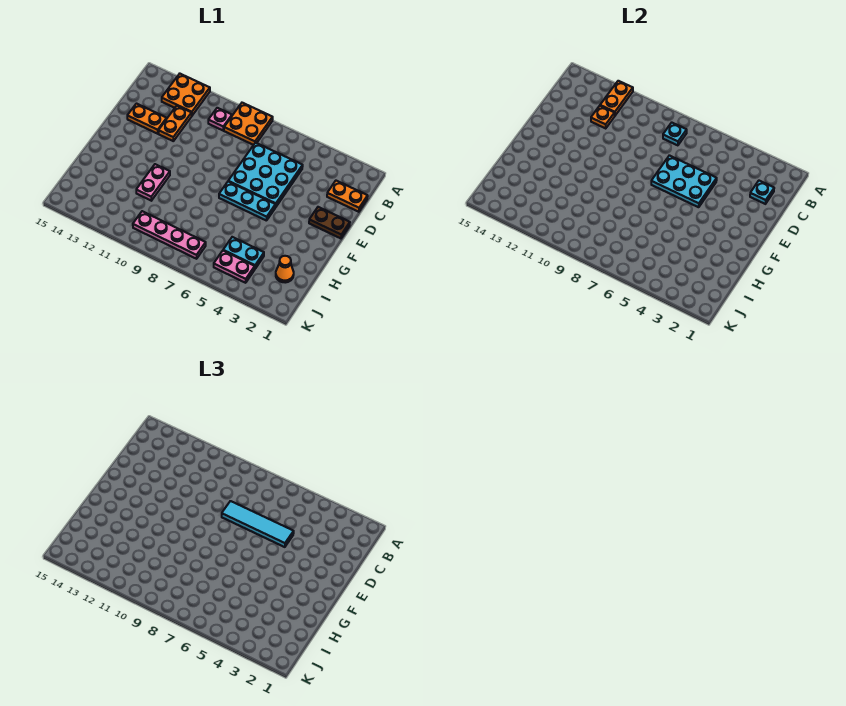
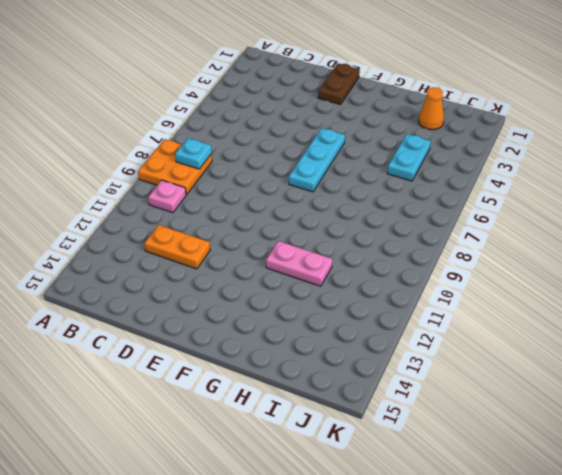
none -> orange 2x2 plate [162,74,210,115]
none -> orange 1x2 plate [327,181,368,212]
none -> cyan 3x3 plate [228,143,303,207]

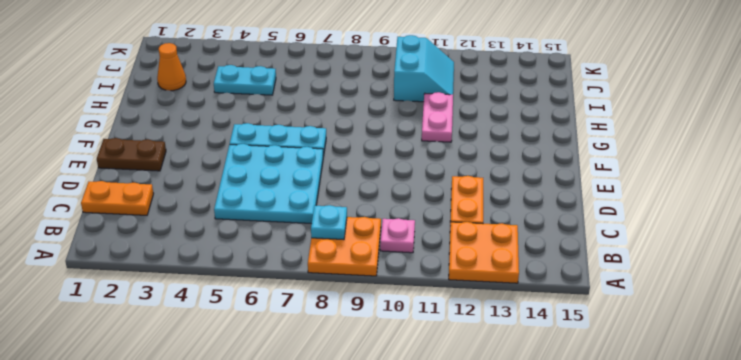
cyan 2x2 slope [394,35,454,102] -> pink 1x4 plate [133,211,206,259]
none -> orange 1x2 plate [127,104,167,134]
none -> pink 1x2 plate [214,251,255,283]
none -> orange 1x2 plate [600,81,633,115]

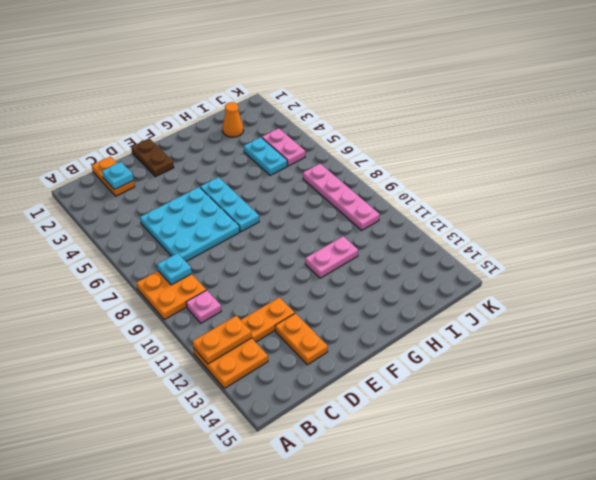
none -> orange 1x1 plate [591,106,615,128]
none -> cyan 2x3 plate [651,155,717,207]
none -> cyan 1x4 tile [222,501,294,547]

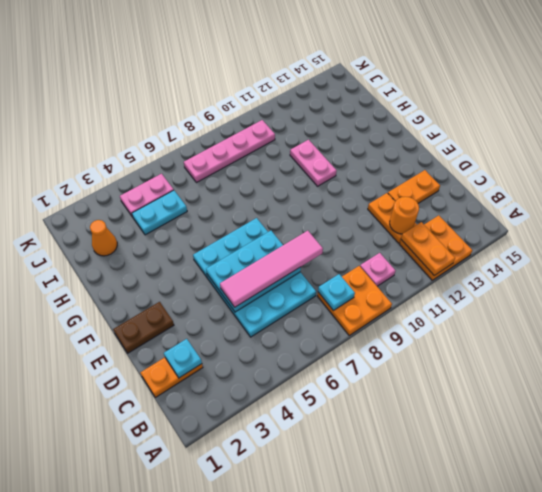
orange 1x1 round brick [390,197,419,234] -> orange 1x1 plate [591,106,615,128]
pink 1x4 tile [220,231,323,307] -> cyan 1x4 tile [222,501,294,547]

